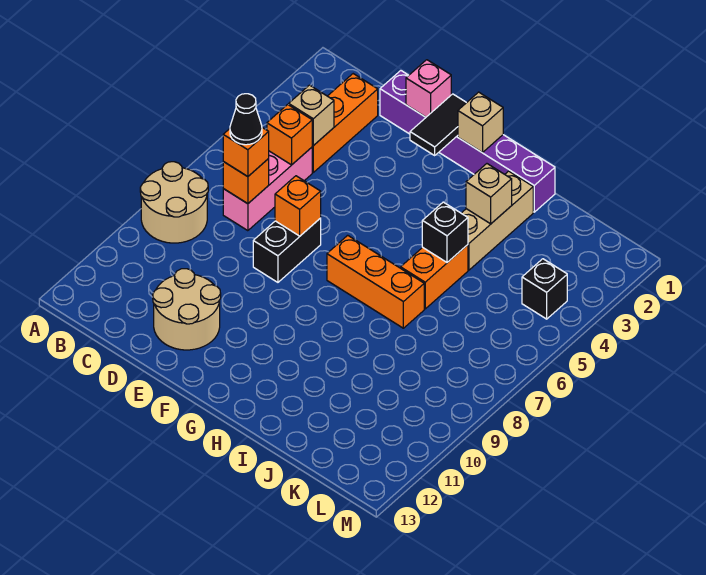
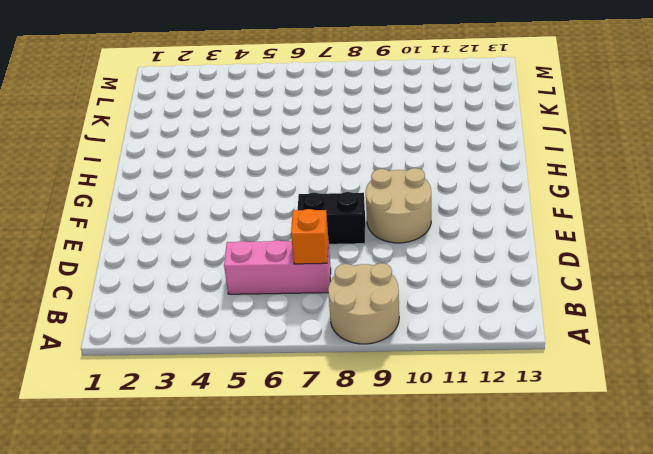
tan 2x2 round brick [366,168,431,243] -> tan 2x2 round brick moved to [153,269,221,350]
none -> orange 1x3 brick [312,74,378,172]
none -> purple 1x6 brick [380,71,555,212]
none -> orange 1x3 brick [327,235,424,328]

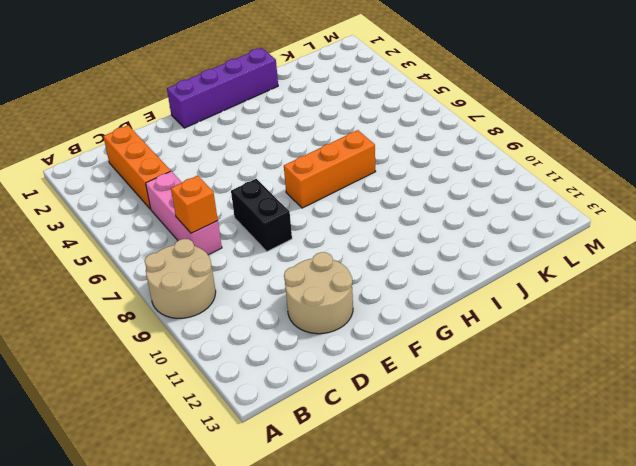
purple 1x4 brick [167,48,278,128] -> purple 1x6 brick [380,71,555,212]
none -> tan 1x3 brick [461,171,533,270]
none -> orange 1x2 brick [401,245,468,309]
none -> black 1x1 brick [522,259,567,319]

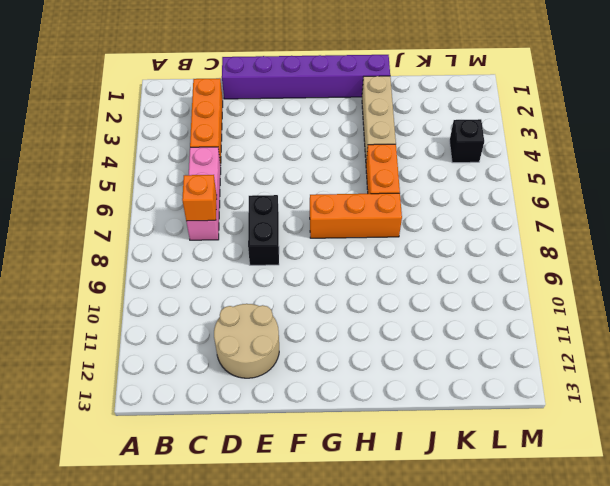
none -> tan 2x2 round brick [140,162,208,243]
none -> tan 1x1 brick [289,85,334,146]
none -> orange 1x1 brick [267,104,312,165]

